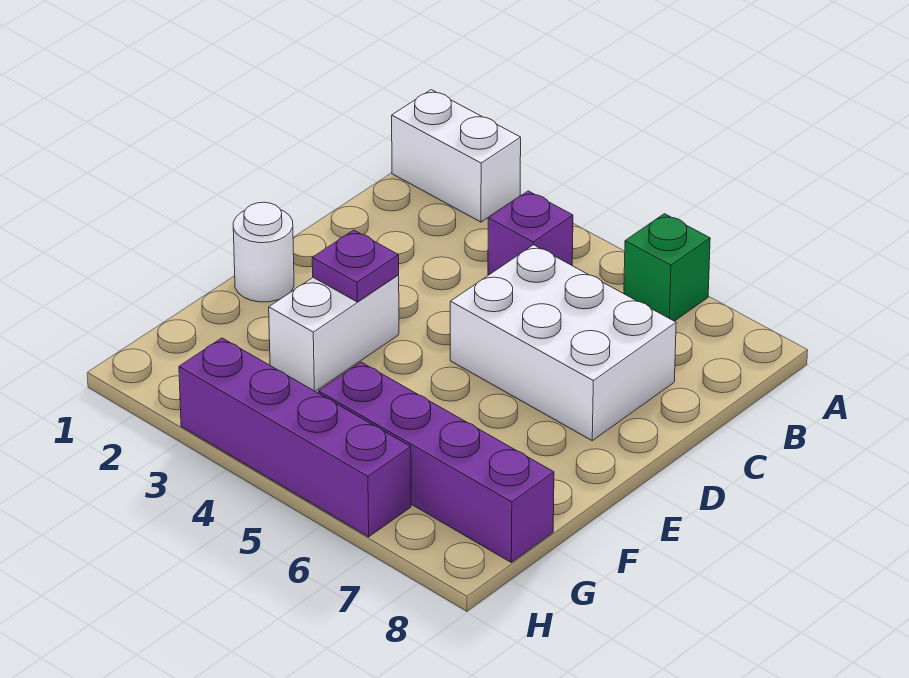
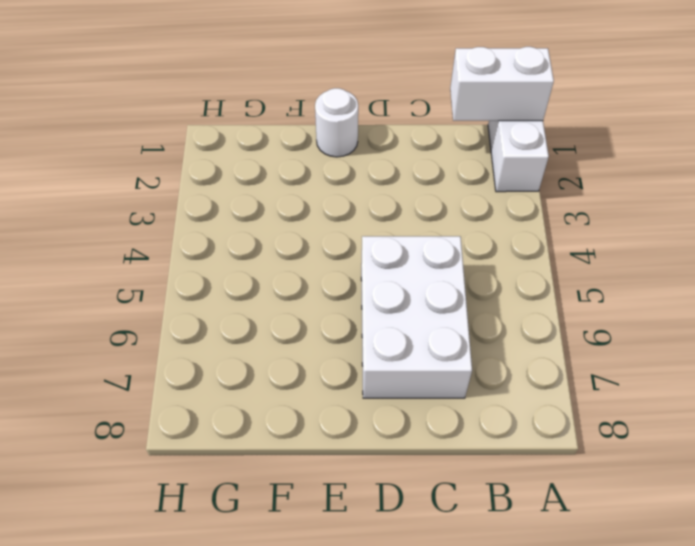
white 1x2 brick [450,47,554,121] -> white 1x2 brick moved to [269,275,399,392]
none -> green 1x1 brick [624,214,710,321]
none -> purple 1x1 brick [488,191,573,275]

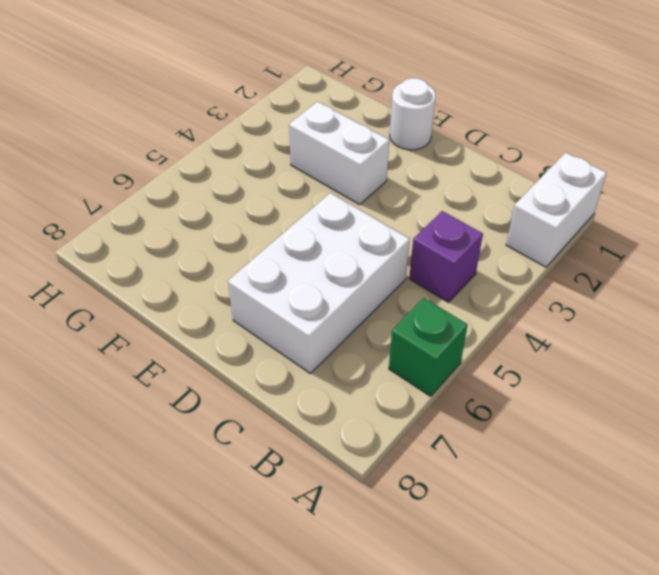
none -> purple 1x4 brick [319,362,554,562]
none -> purple 1x4 brick [179,338,411,537]

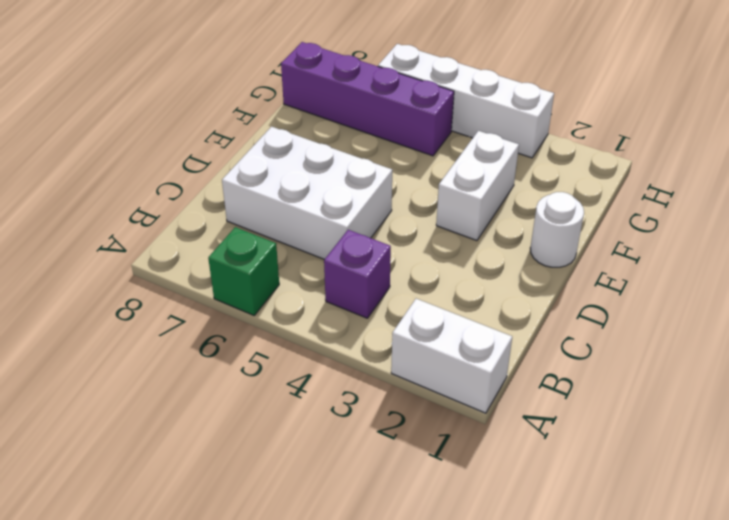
white 1x4 brick [378,44,554,158] -> purple 1x4 brick [179,338,411,537]
none -> purple 1x1 plate [312,230,399,302]

